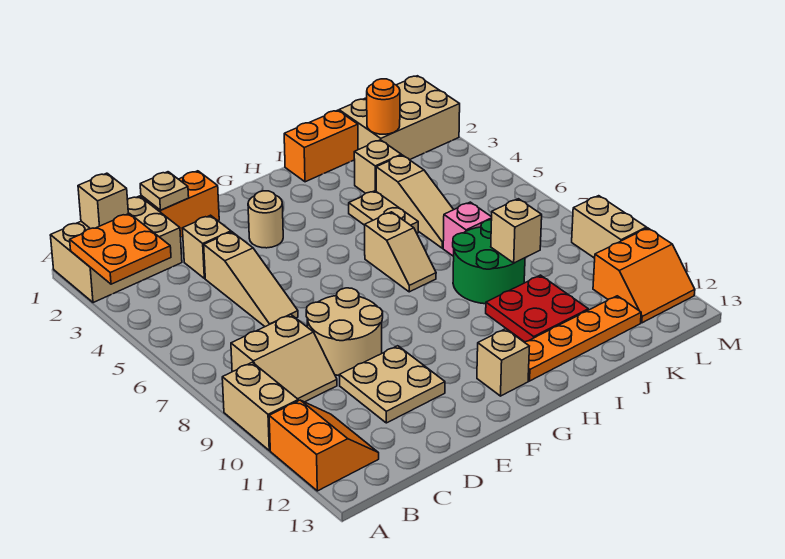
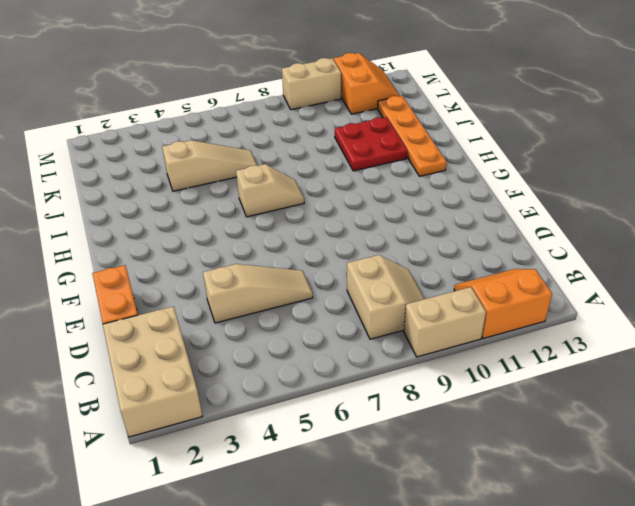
none -> tan 1x1 brick [182,215,231,279]
none -> tan 2x2 round brick [306,288,383,375]
none -> tan 2x2 plate [339,346,445,423]

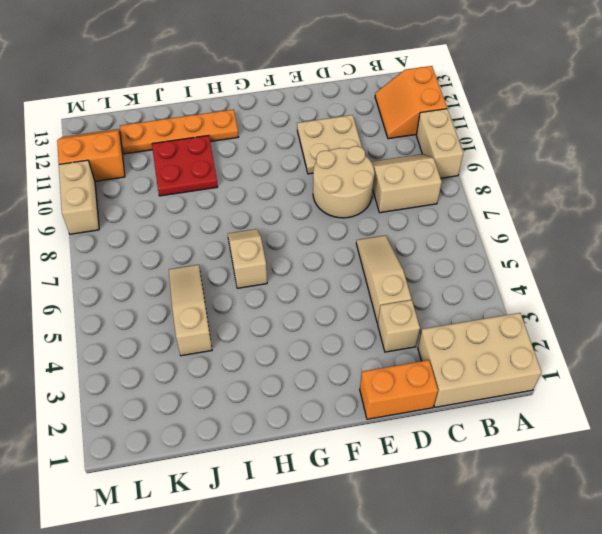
none -> tan 1x1 round brick [248,191,283,248]
none -> tan 1x1 brick [477,329,529,396]
none -> orange 1x2 brick [284,110,358,182]

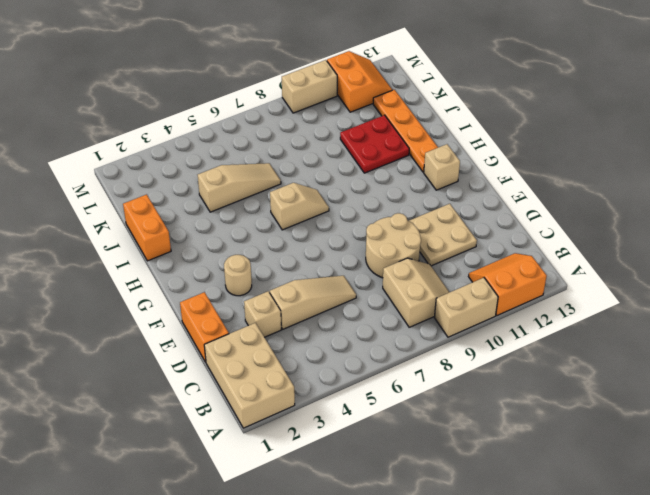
none -> tan 1x2 plate [349,191,418,233]
none -> green 2x2 round brick [453,220,525,304]
none -> tan 1x1 brick [354,140,401,193]

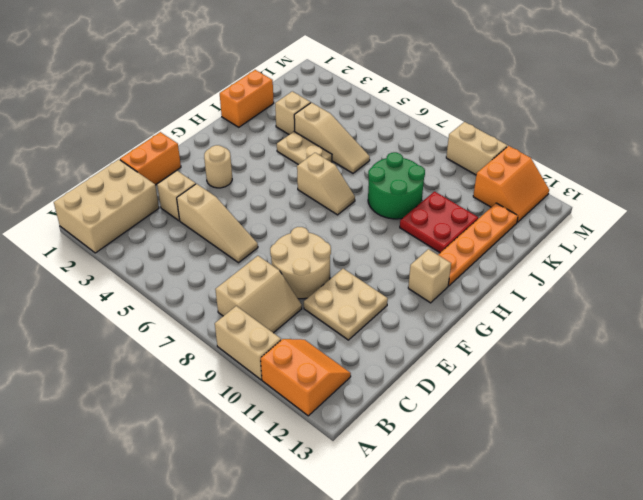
none -> pink 1x1 brick [443,202,492,256]
none -> tan 2x3 brick [339,76,460,160]
none -> orange 2x2 plate [70,213,171,284]

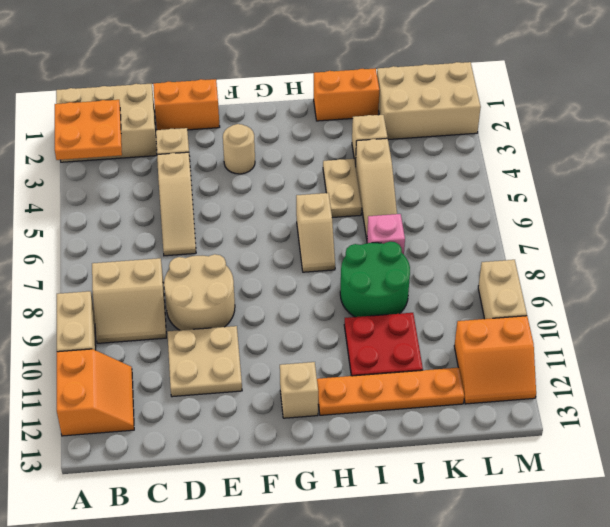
none -> tan 1x1 brick [78,173,128,229]
none -> tan 1x1 plate [140,172,189,210]
none -> tan 1x1 brick [491,199,542,263]

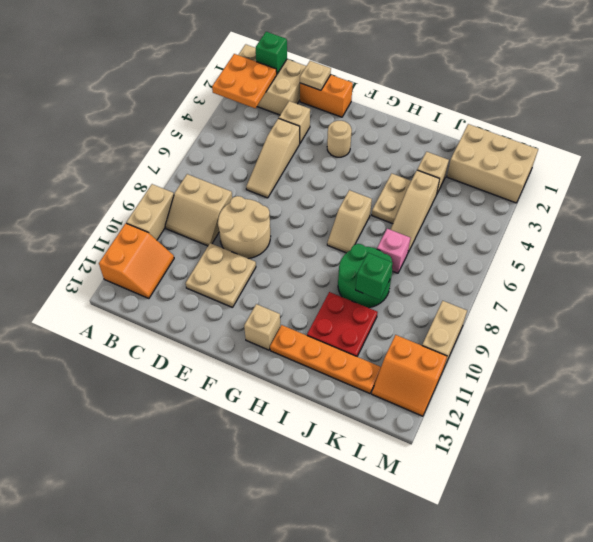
green 1x1 brick [256,32,287,74] -> tan 1x1 brick [78,173,128,229]
green 1x1 brick [356,253,392,300] -> tan 1x1 brick [491,199,542,263]
none -> orange 1x2 brick [284,110,358,182]
none -> orange 1x1 round brick [367,79,400,134]

